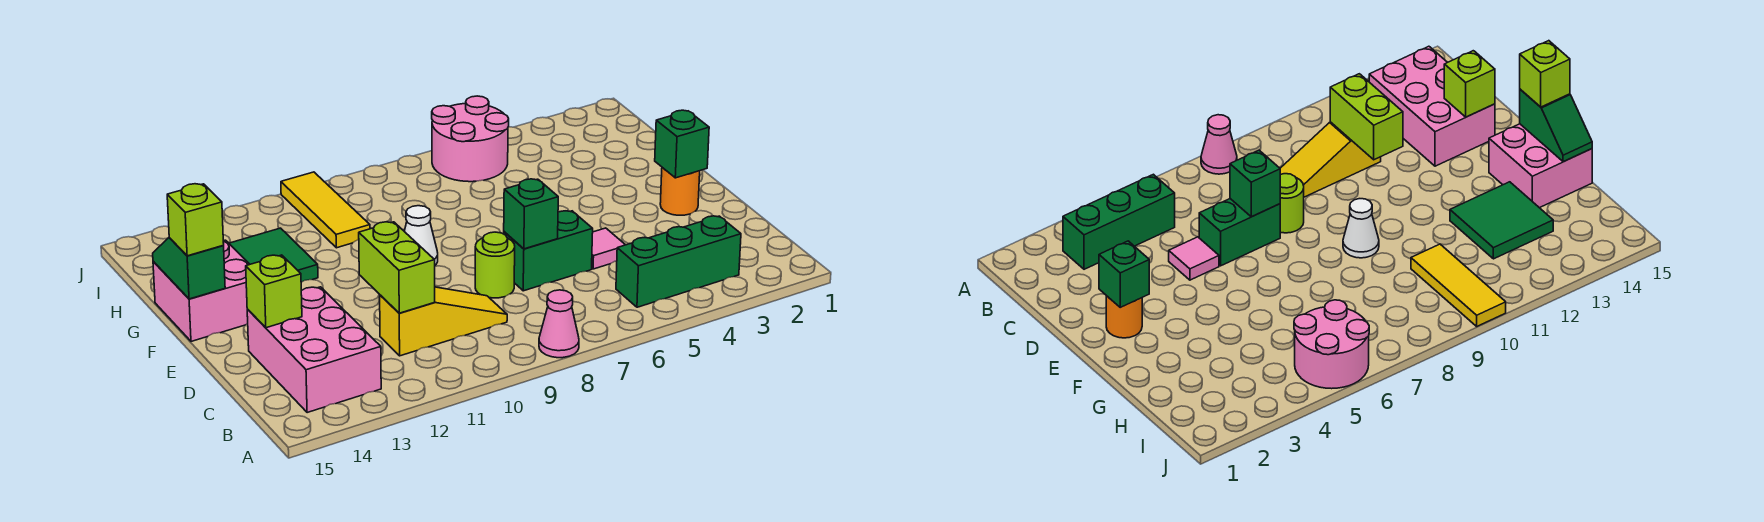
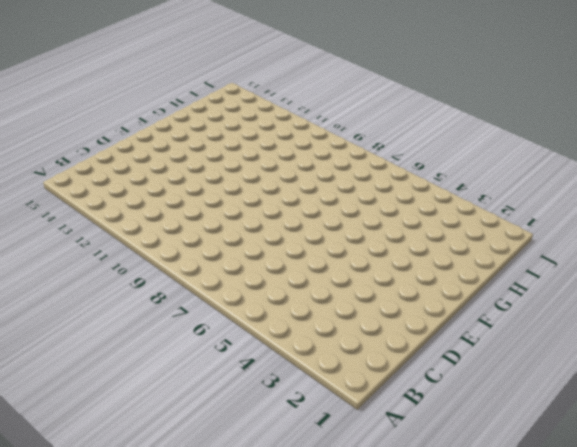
none -> pink 1x1 cone [539,290,579,358]
none -> green 1x3 brick [616,216,741,307]
none -> pink 2x3 brick [247,287,381,413]

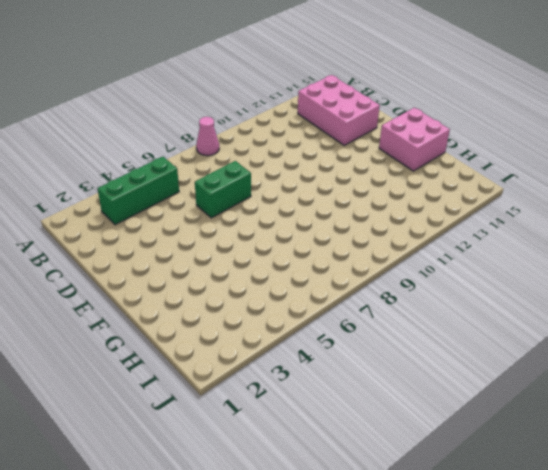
none -> yellow 1x3 slope [380,287,507,356]
none -> pink 1x1 tile [592,228,625,269]
none -> lime 1x1 round brick [475,232,515,298]

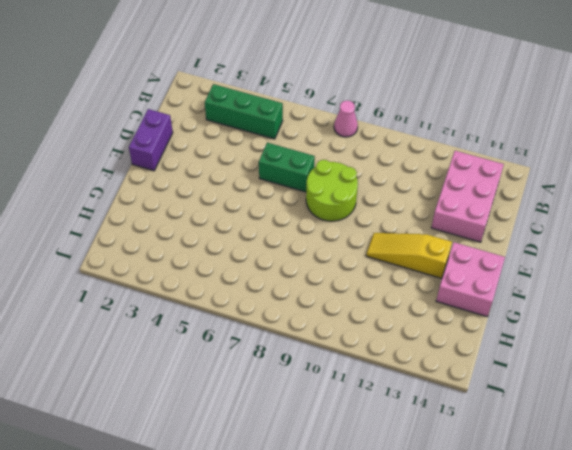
purple 1x2 brick [129,109,173,171] -> none
lime 2x2 round brick [306,160,358,221] -> lime 1x1 round brick [475,232,515,298]
yellow 1x3 slope [366,233,452,278] -> yellow 1x3 slope moved to [380,287,507,356]
none -> pink 1x1 tile [592,228,625,269]
none -> orange 1x1 round brick [660,168,700,215]
none -> white 1x1 cone [404,206,438,265]

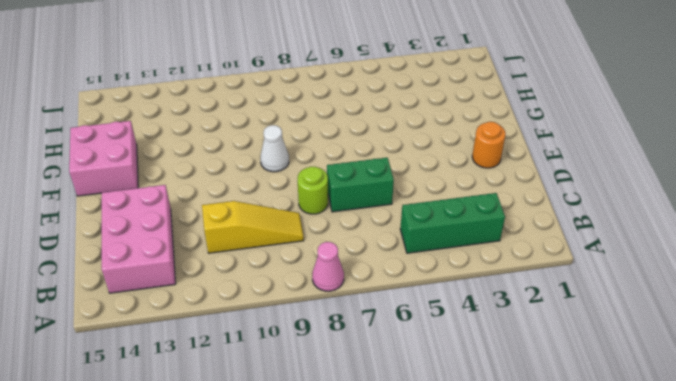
none -> pink 1x1 tile [592,228,625,269]
none -> green 2x2 tile [229,228,318,282]
none -> yellow 1x3 tile [281,172,370,248]

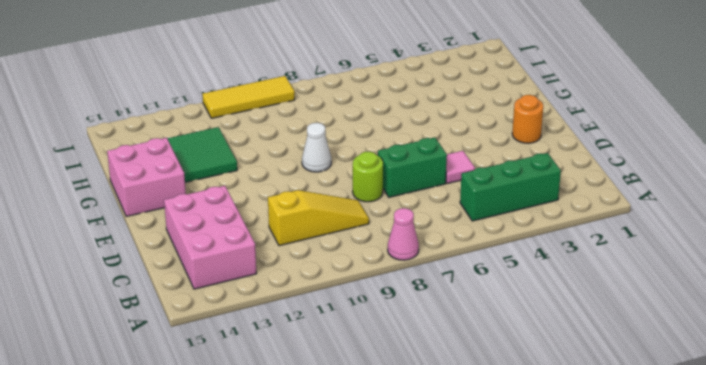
yellow 1x3 tile [202,76,295,118] -> yellow 1x3 tile turned to [281,172,370,248]
none -> pink 2x2 round brick [432,96,509,182]
none -> lime 1x2 brick [359,222,435,313]
none -> green 1x1 brick [504,179,558,249]

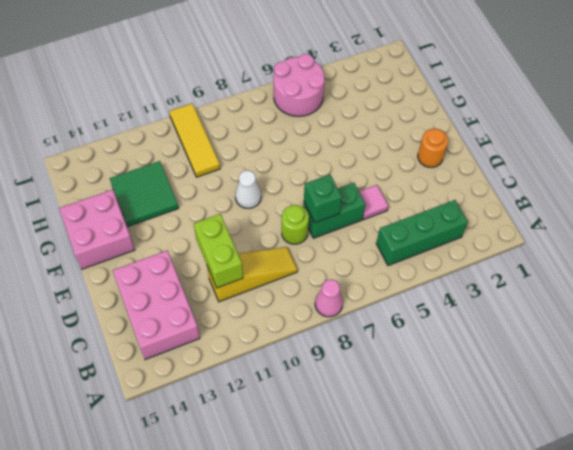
none -> lime 1x1 brick [246,255,302,328]
none -> green 1x1 brick [655,110,709,178]
none -> green 1x2 slope [153,238,225,299]

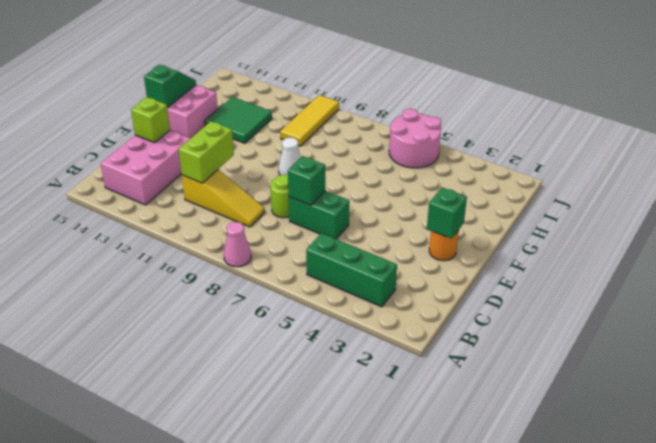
none -> pink 1x1 tile [592,228,625,269]
none -> lime 1x1 brick [167,184,224,256]

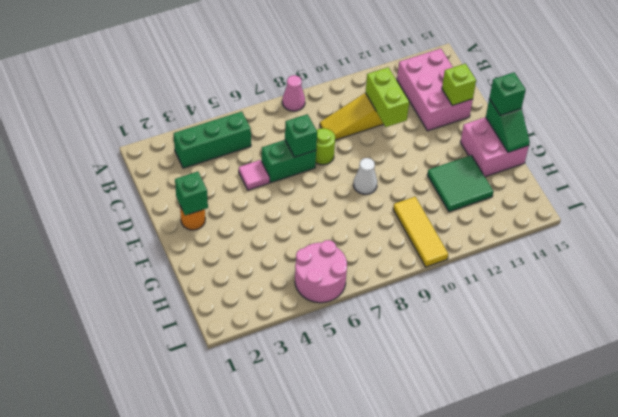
green 1x1 brick [489,72,526,115] -> lime 1x1 brick [167,184,224,256]

